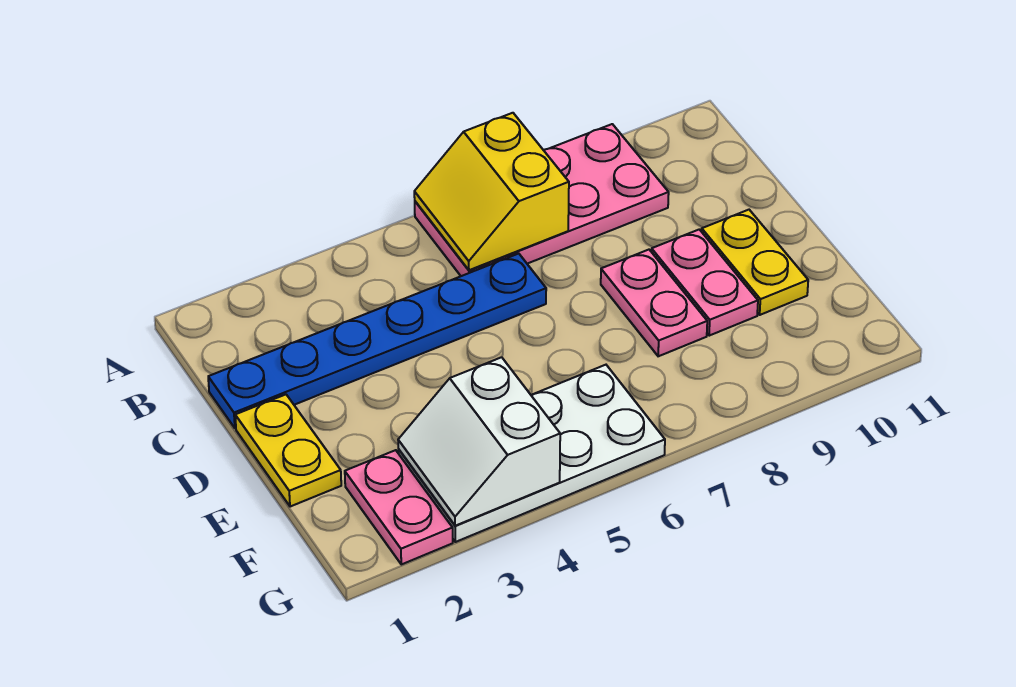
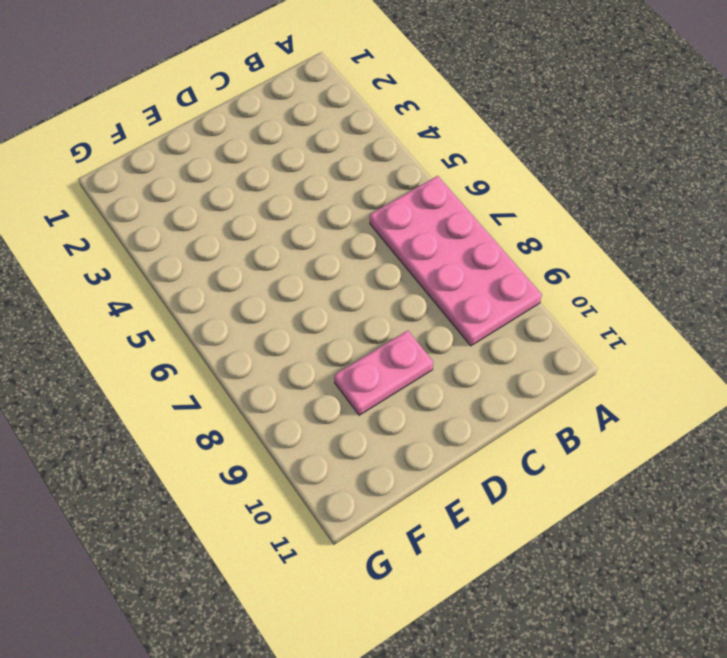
none -> blue 1x6 plate [208,254,546,428]
none -> yellow 1x2 plate [235,395,341,507]

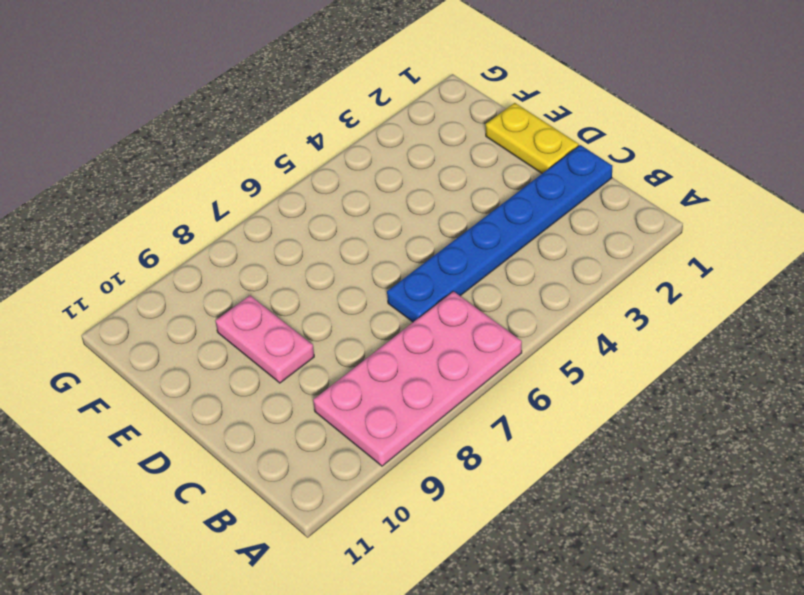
none -> pink 1x2 plate [601,250,707,356]
none -> yellow 1x2 plate [702,210,808,315]

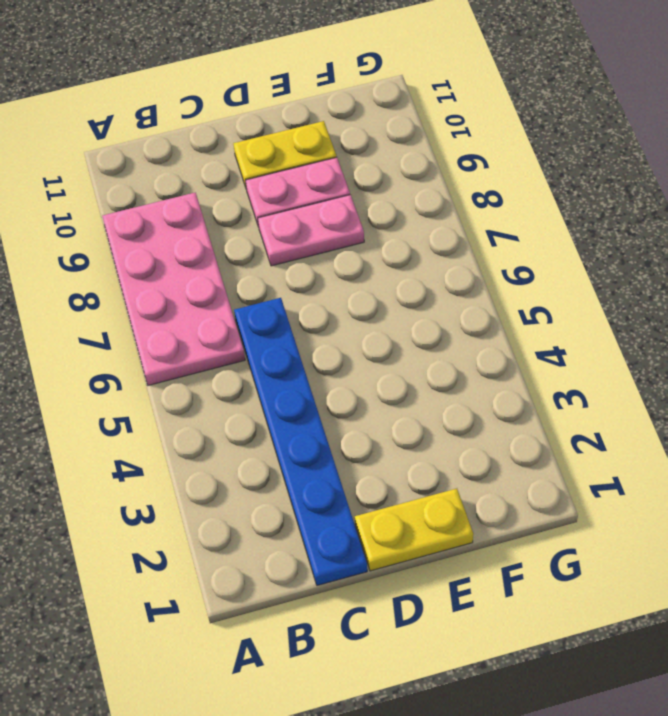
none -> pink 1x2 plate [345,450,453,564]
none -> white 2x4 plate [398,365,665,542]

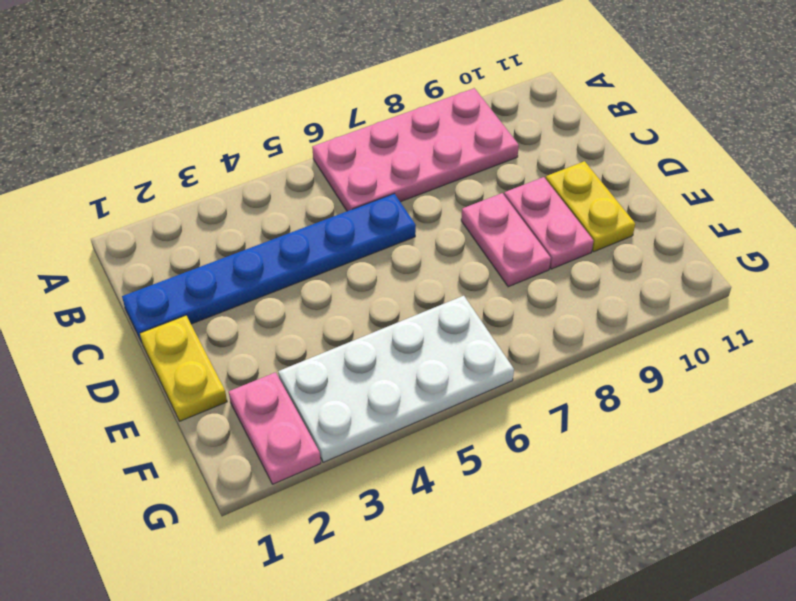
none -> yellow 2x2 slope [414,113,569,270]
none -> white 2x2 slope [398,357,560,526]

